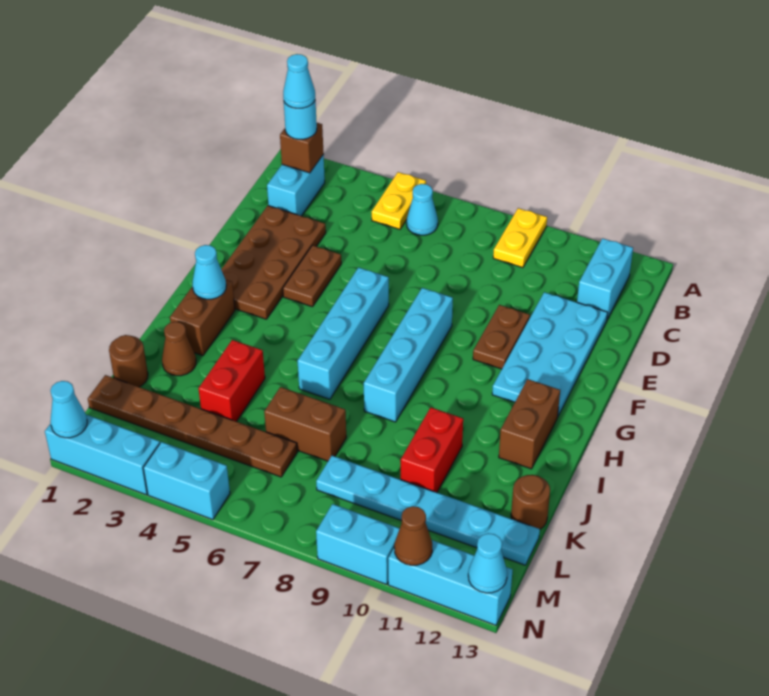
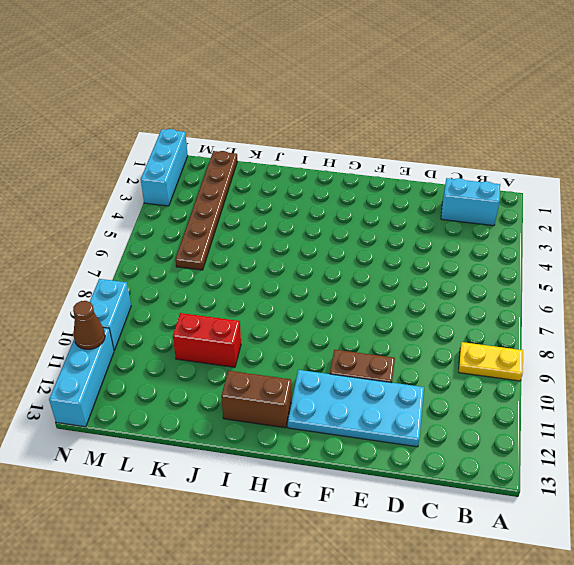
none -> yellow 1x2 plate [372,172,426,229]
none -> cyan 1x1 cone [407,184,438,235]
none -> cyan 1x2 brick [577,238,633,319]
none -> brown 2x4 plate [221,206,326,319]

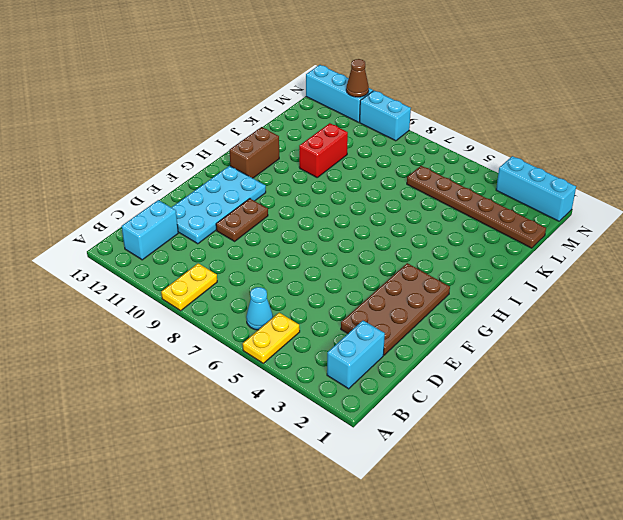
none -> brown 1x2 plate [283,245,341,307]
none -> cyan 1x4 brick [298,267,389,399]
none -> cyan 1x4 brick [364,288,453,422]
none -> brown 1x2 brick [170,280,235,356]

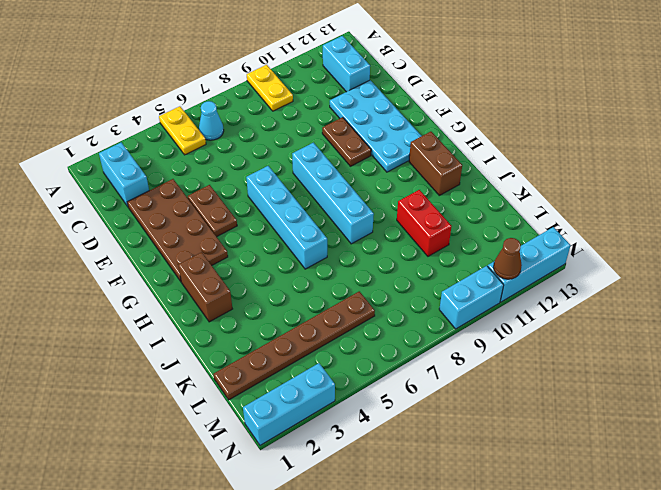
none -> brown 1x1 cone [162,322,196,376]
none -> red 1x2 brick [198,340,265,421]
none -> brown 1x1 round brick [109,335,148,387]
none -> brown 1x2 brick [264,387,346,461]

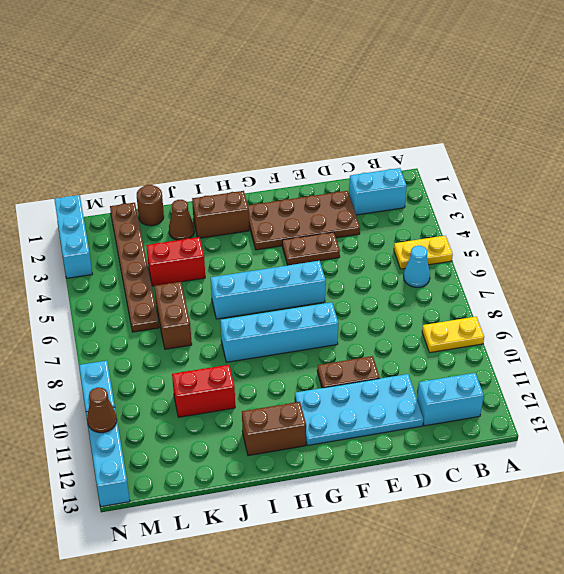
none -> brown 1x1 round brick [511,475,550,529]
none -> cyan 1x6 plate [316,456,540,565]
none -> cyan 1x2 brick [143,442,230,520]
none -> brown 1x1 brick [280,123,324,173]

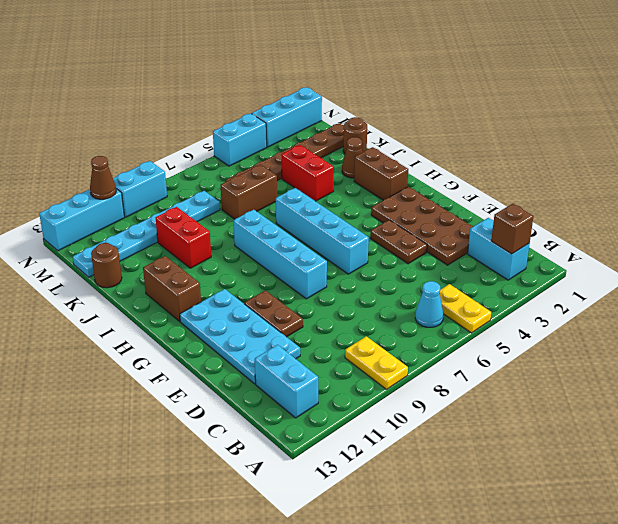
none -> cyan 1x1 cone [192,245,226,299]
none -> cyan 1x1 cone [50,381,87,438]
none -> cyan 1x1 cone [468,533,507,593]
none -> cyan 1x1 round brick [284,100,317,139]

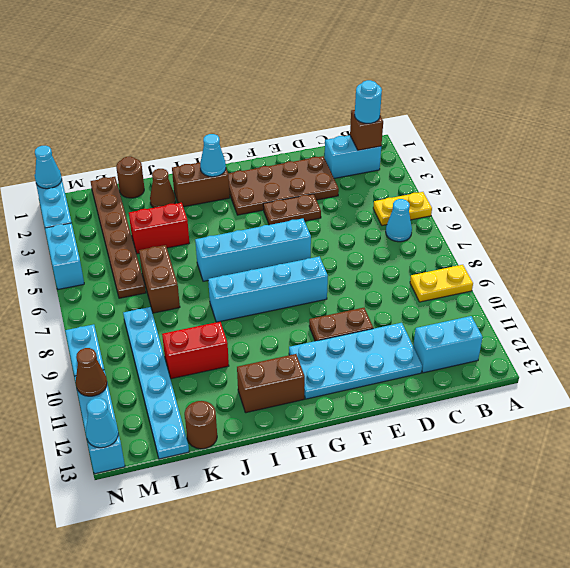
none -> cyan 1x1 cone [283,54,315,108]

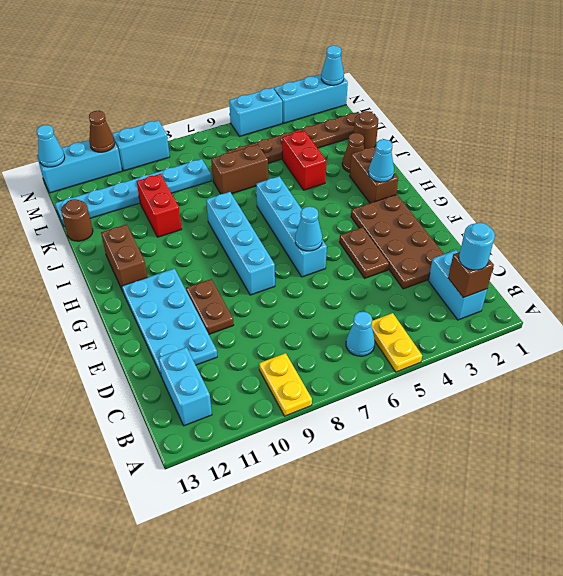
cyan 1x1 cone [295,207,322,251] -> cyan 1x1 cone moved to [283,54,315,108]

